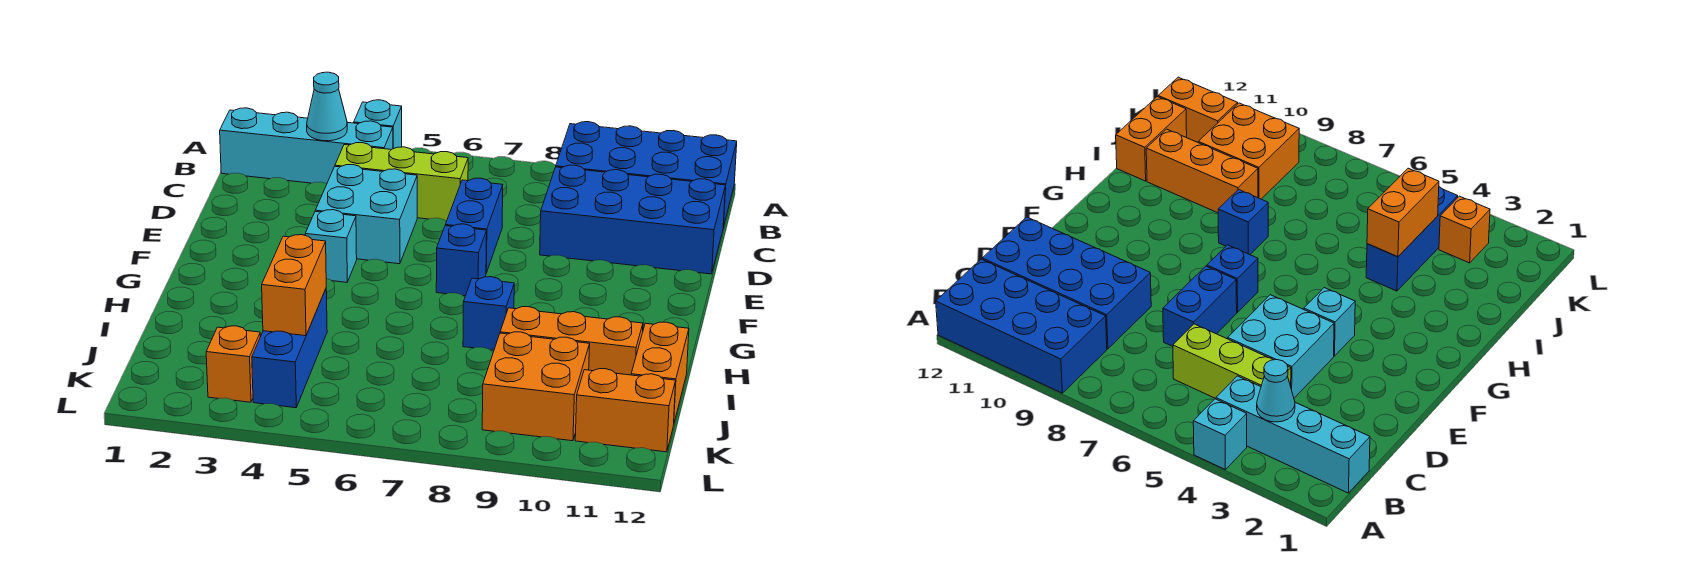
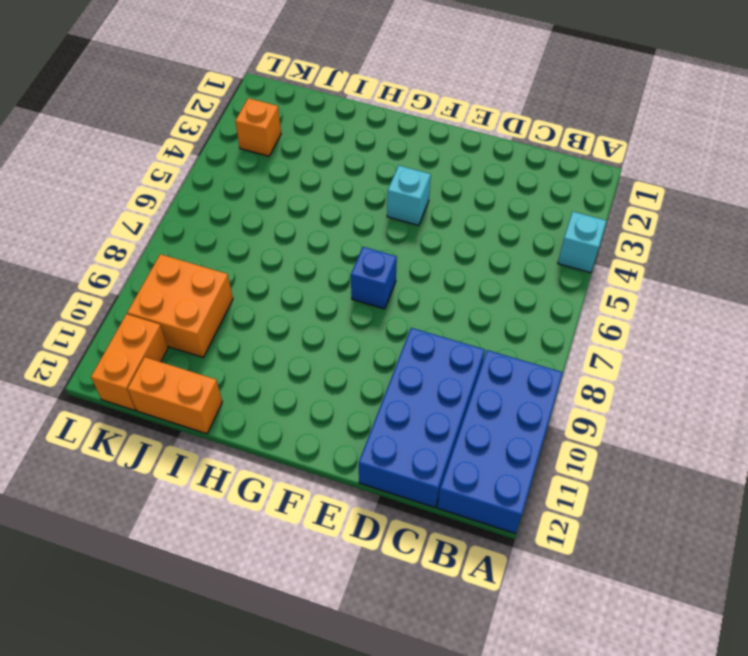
none -> cyan 1x4 brick [220,108,393,184]
none -> lime 1x3 brick [335,143,468,221]
none -> cyan 2x2 brick [315,165,417,264]

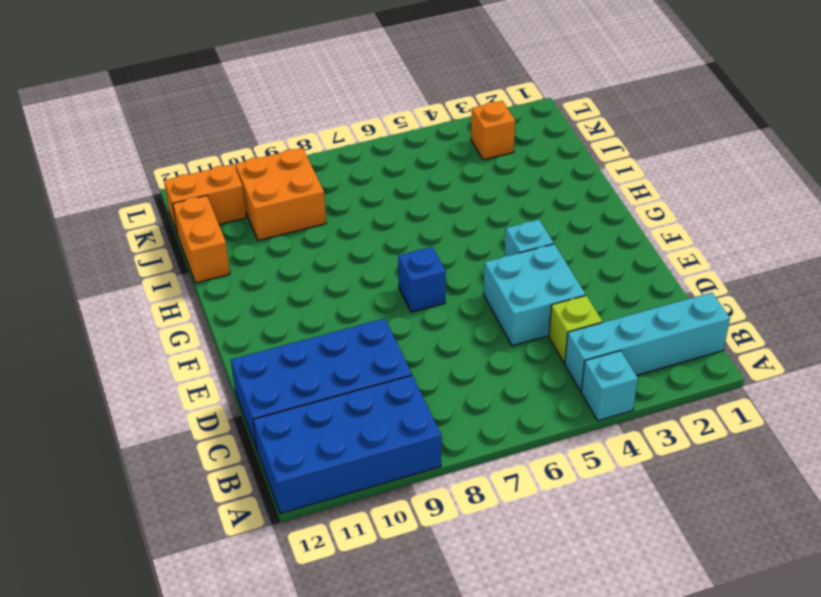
lime 1x1 brick [549,295,602,363] -> lime 1x3 brick [335,143,468,221]
none -> blue 1x2 brick [445,178,503,273]
none -> blue 1x1 brick [463,277,514,350]
none -> blue 1x3 brick [252,289,327,408]

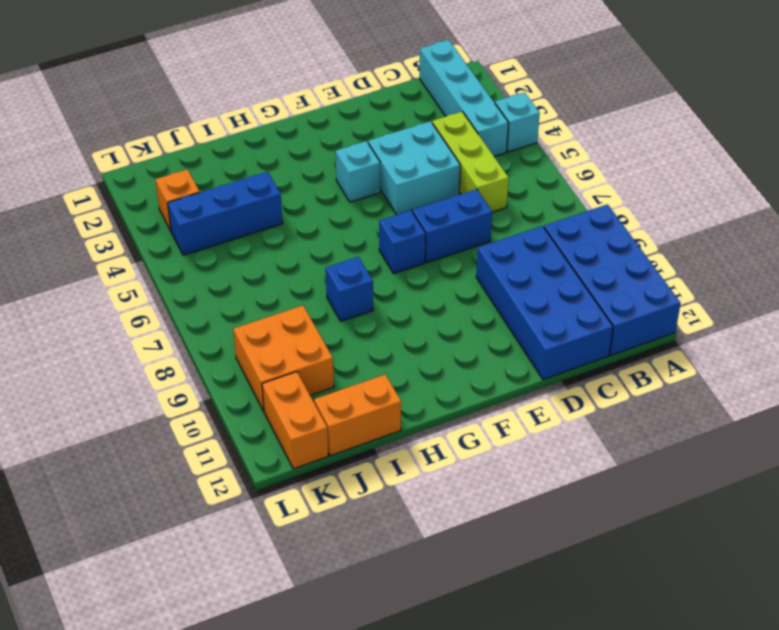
none -> orange 1x3 brick [500,307,643,375]
none -> cyan 1x1 cone [307,72,347,141]
none -> orange 1x2 brick [262,235,326,336]

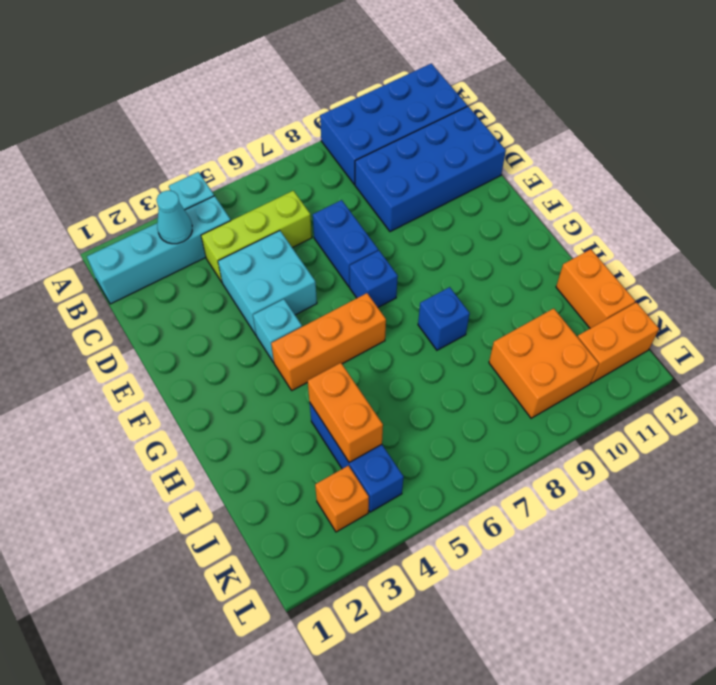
orange 1x3 brick [271,293,386,390] -> orange 1x3 brick moved to [500,307,643,375]

